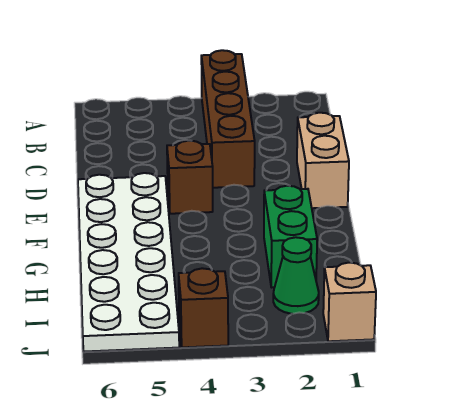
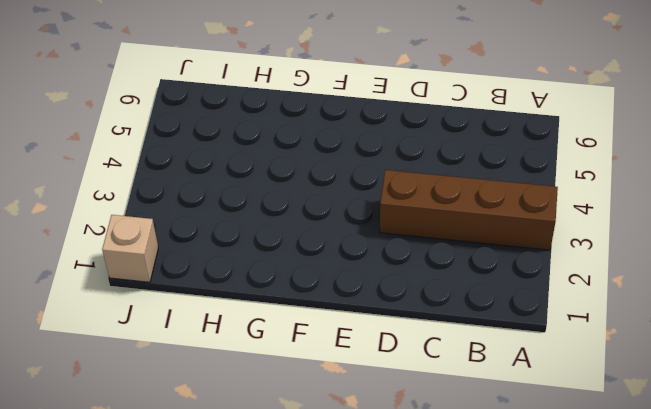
none -> tan 1x2 brick [297,113,349,208]
none -> brown 1x1 brick [167,141,213,214]

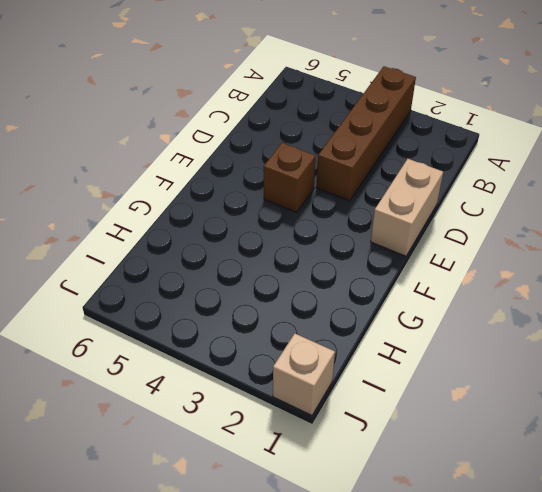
none -> white 2x6 plate [78,173,179,352]
none -> green 1x2 brick [264,186,317,287]

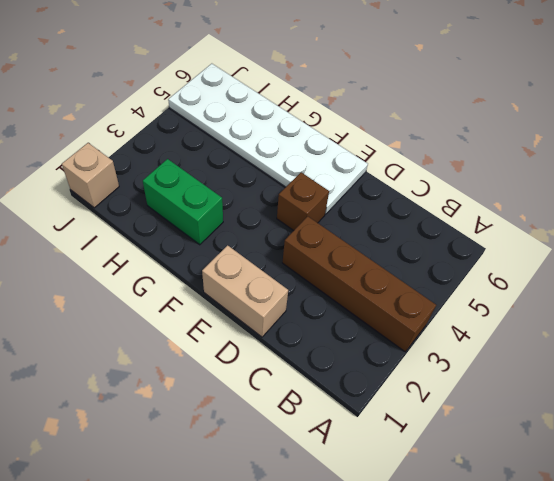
none -> green 1x1 cone [273,237,319,314]
none -> brown 1x1 brick [179,268,228,347]

